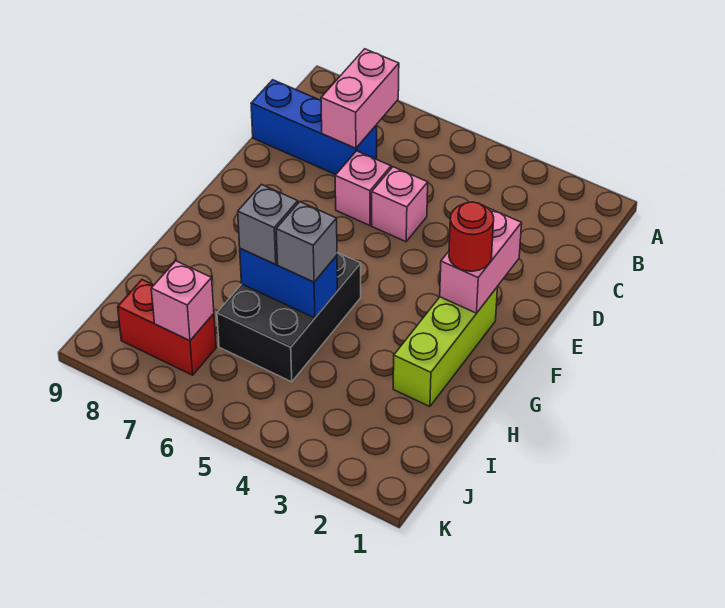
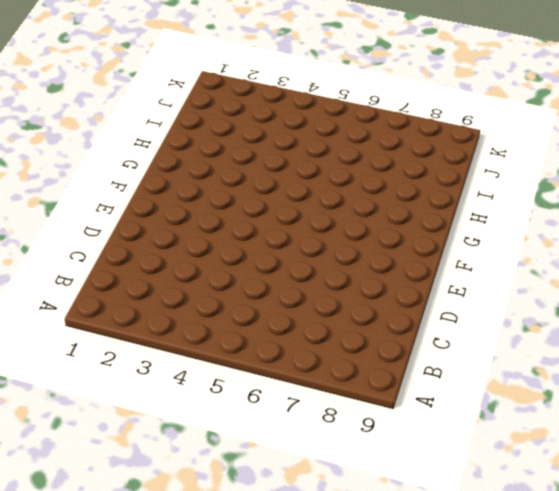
none -> blue 1x3 brick [251,80,377,175]
none -> pink 1x1 brick [372,167,428,242]
none -> pink 1x1 brick [335,151,391,226]

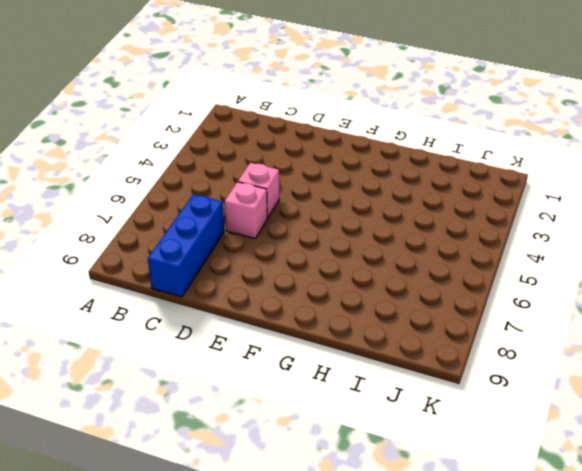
none -> lime 1x3 brick [393,288,497,407]
none -> black 2x3 brick [217,253,361,382]
none -> red 1x2 brick [118,280,216,375]

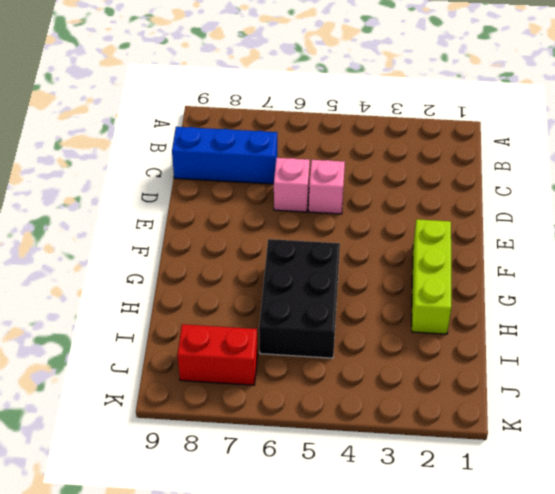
none -> pink 1x2 brick [321,49,399,148]
none -> pink 1x2 brick [440,208,522,313]
none -> blue 1x2 brick [240,249,337,318]

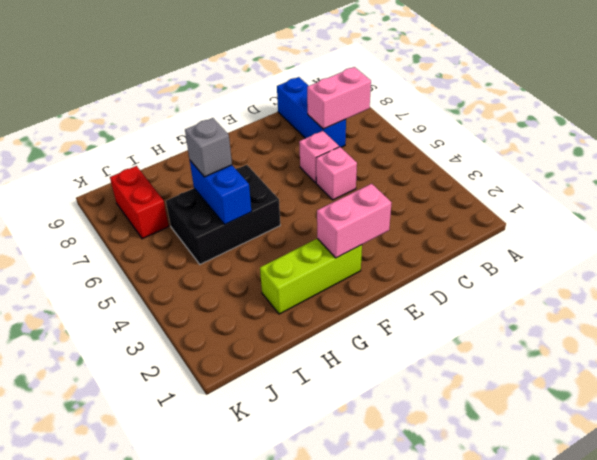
none -> pink 1x1 brick [151,261,214,341]
none -> red 1x1 round brick [449,202,494,271]
none -> grey 1x1 brick [276,202,337,282]

